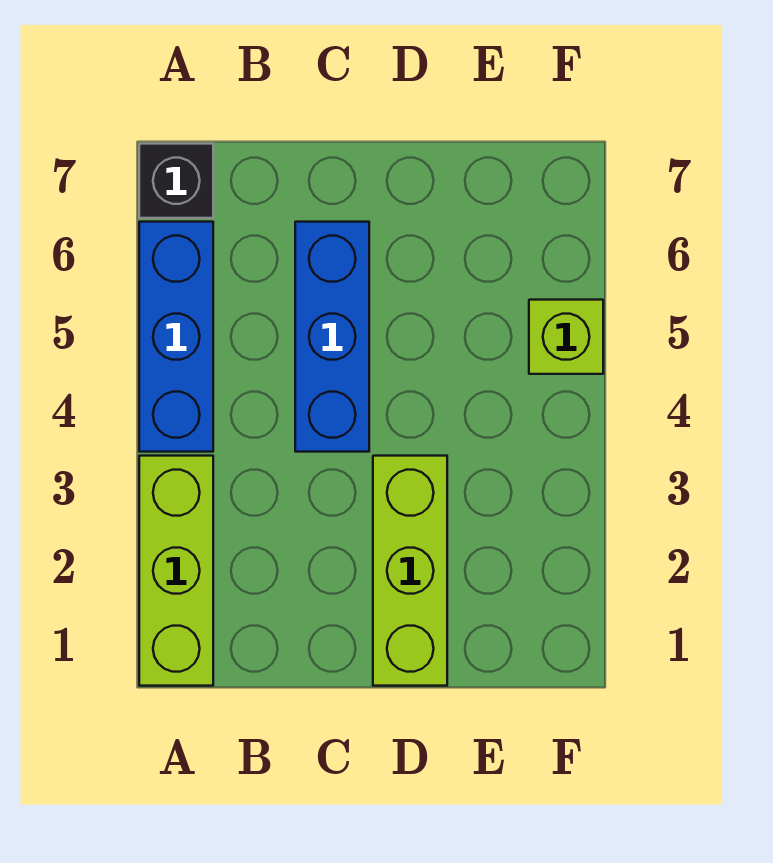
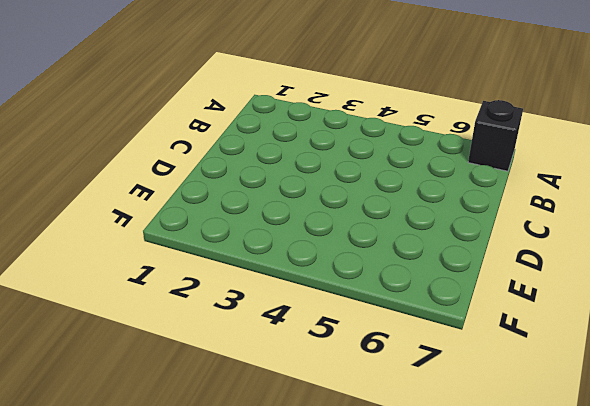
none -> lime 1x3 brick [139,456,213,686]
none -> blue 1x3 brick [139,222,213,452]

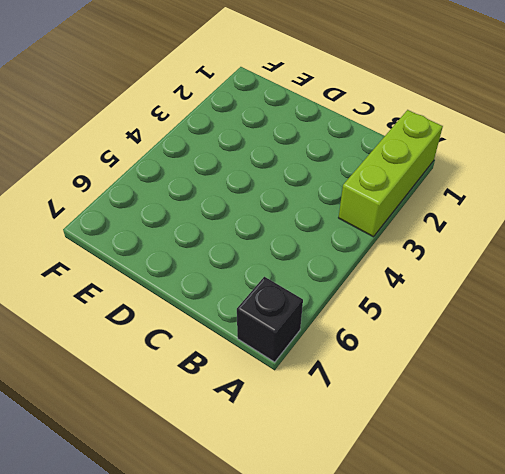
none -> blue 1x3 brick [139,222,213,452]
none -> blue 1x3 brick [295,222,369,452]

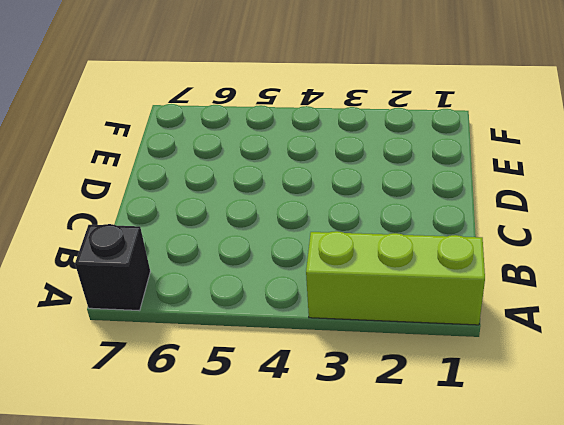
none -> blue 1x3 brick [139,222,213,452]
none -> blue 1x3 brick [295,222,369,452]

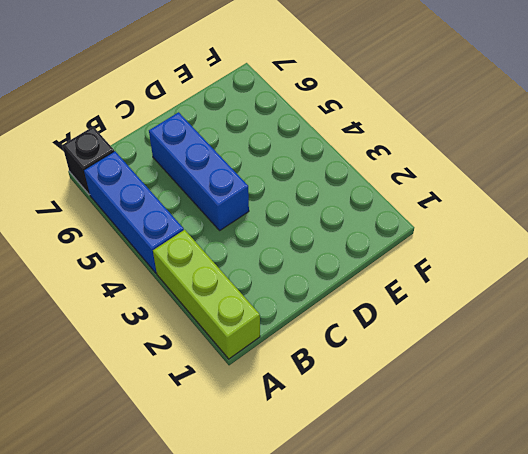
none -> lime 1x3 brick [373,456,447,686]
none -> lime 1x1 brick [529,300,603,374]

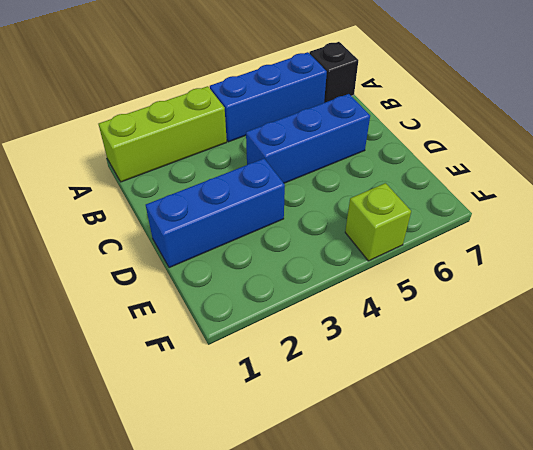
blue 1x3 brick [146,159,285,268] -> lime 1x3 brick [373,456,447,686]

